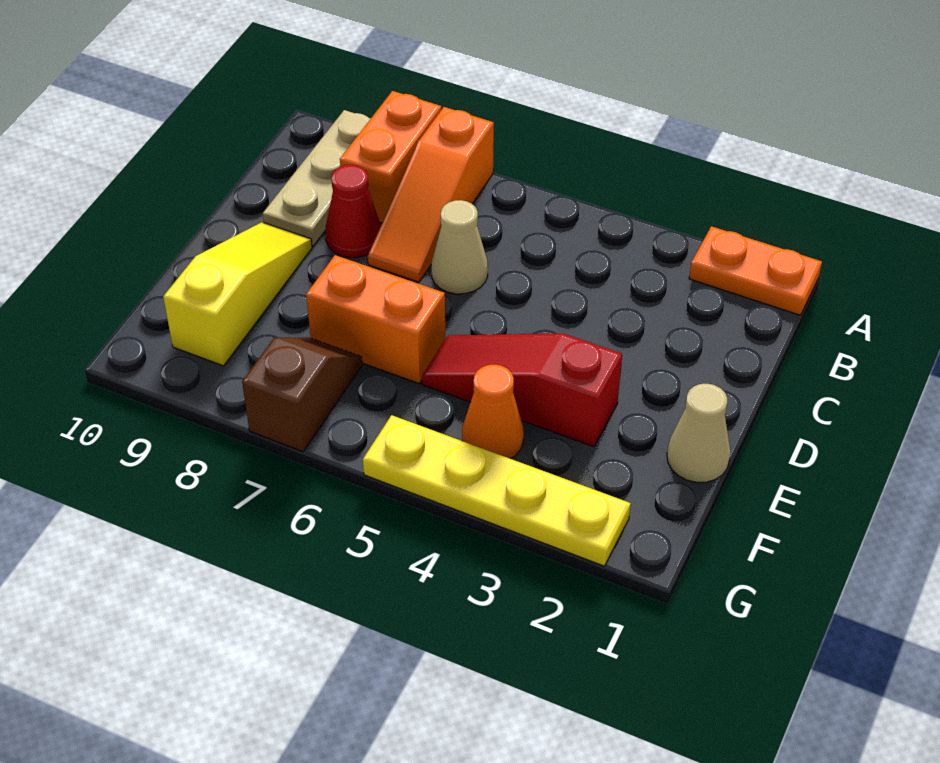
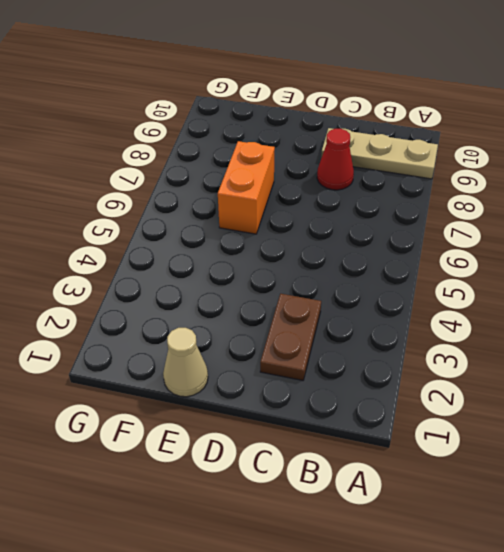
brown 1x2 plate [260,294,321,380] -> none
none -> orange 1x2 plate [689,226,822,315]
none -> orange 1x3 slope [368,107,494,282]
none -> orange 1x2 brick [340,91,441,223]

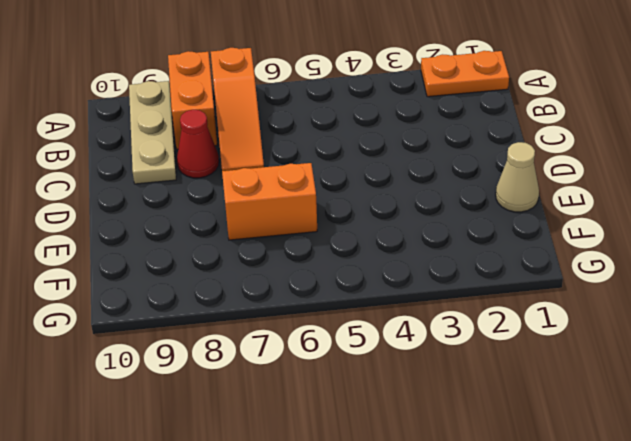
none -> tan 1x1 cone [431,200,488,294]
none -> yellow 1x3 slope [163,222,312,366]
none -> red 1x3 slope [422,333,622,447]

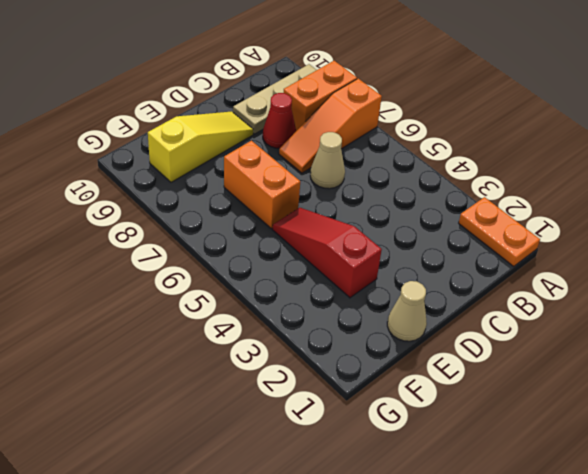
none -> orange 1x1 cone [462,364,524,459]
none -> brown 1x2 slope [242,338,362,452]
none -> yellow 1x4 plate [363,415,631,566]

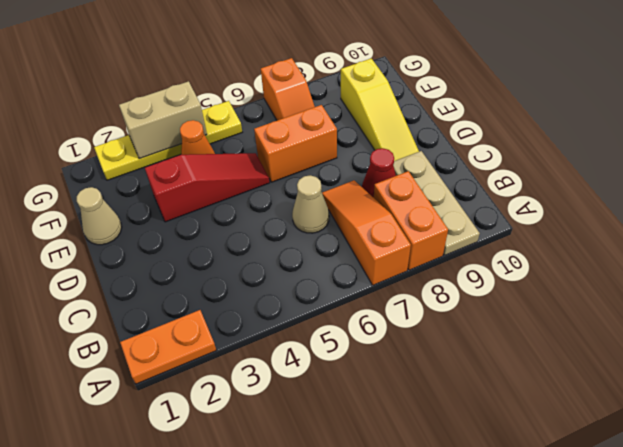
orange 1x2 slope [261,58,315,120] -> brown 1x2 slope [242,338,362,452]
tan 1x2 brick [119,81,207,159] -> none

